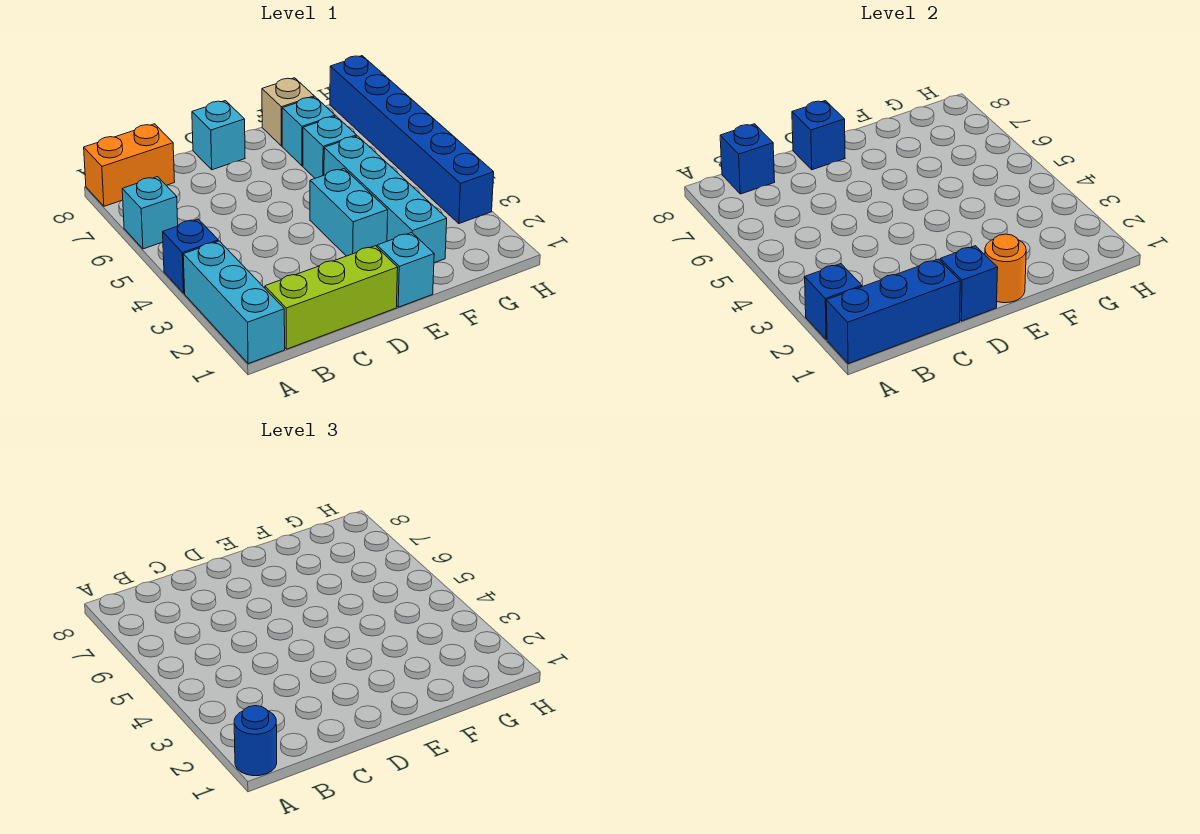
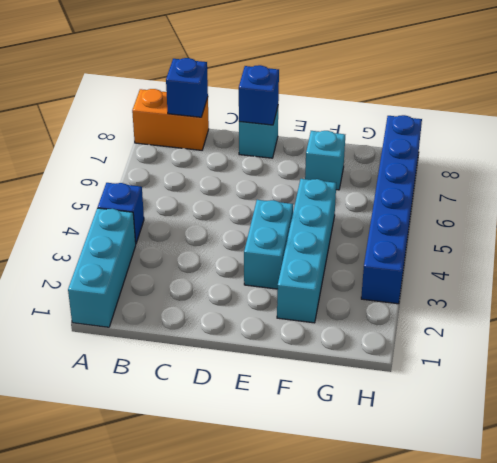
none -> cyan 1x1 brick [122,177,178,249]
none -> lime 1x3 brick [265,246,398,349]
none -> cyan 1x1 brick [377,233,434,307]

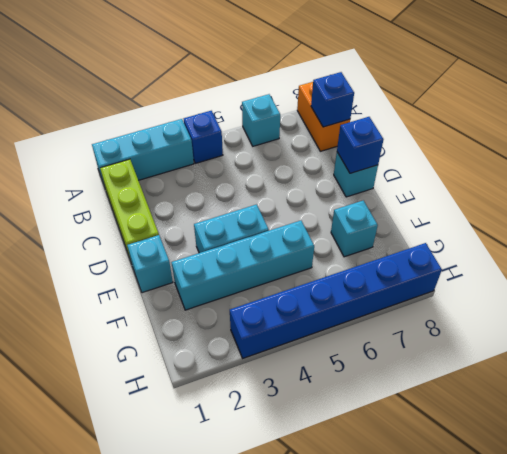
none -> cyan 1x1 brick [303,116,357,178]
none -> tan 1x1 brick [262,78,314,146]
none -> blue 1x3 brick [826,259,960,364]

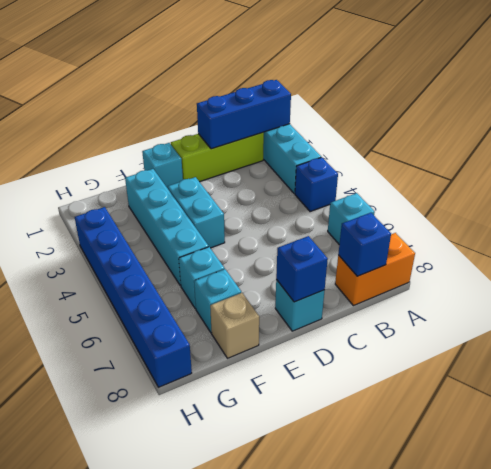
none -> blue 1x1 brick [805,264,862,340]
none -> blue 1x1 brick [940,246,998,321]
none -> orange 1x1 round brick [985,234,1026,303]

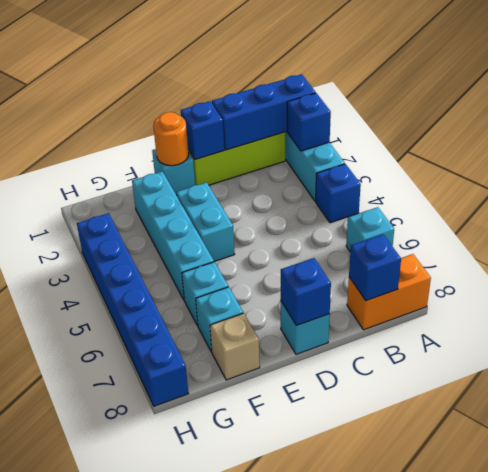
none -> blue 1x1 round brick [234,706,277,776]

